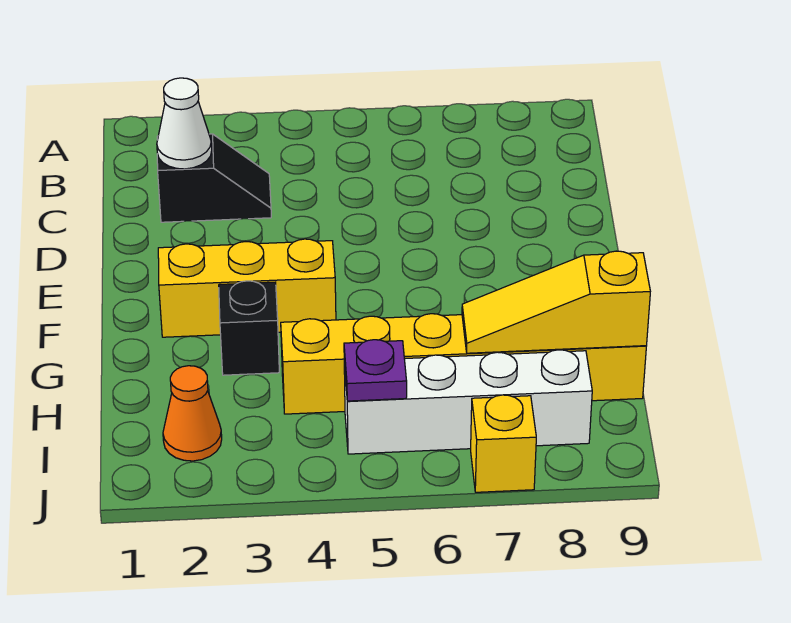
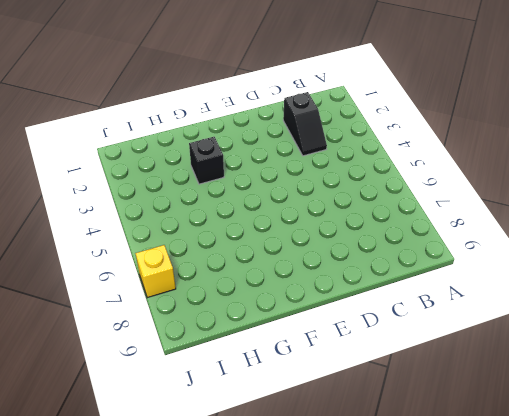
none -> yellow 1x3 brick [158,239,336,337]
none -> yellow 1x6 brick [281,314,646,414]

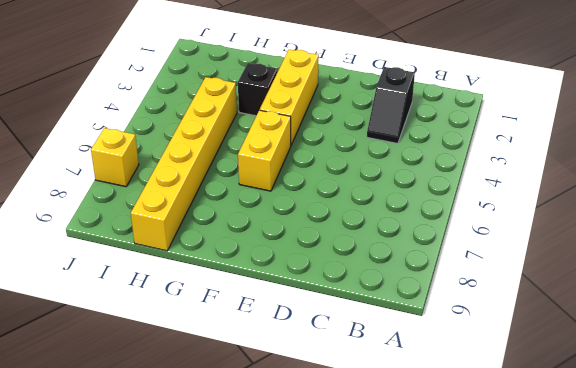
yellow 1x2 brick [238,110,291,191] -> none
none -> orange 1x1 cone [163,366,222,461]
none -> white 1x4 brick [344,350,592,454]

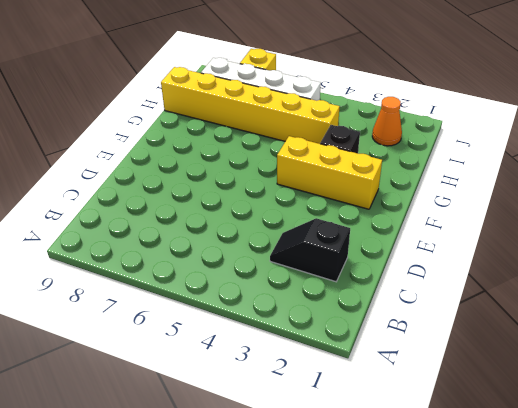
none -> white 1x1 cone [157,78,212,169]
none -> yellow 1x3 slope [462,251,650,353]

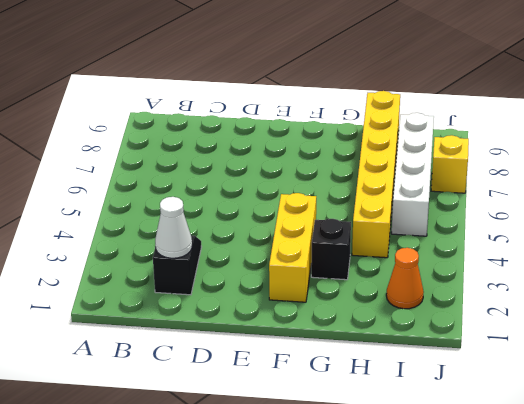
none -> yellow 1x3 slope [462,251,650,353]
none -> purple 1x1 plate [344,340,407,401]

